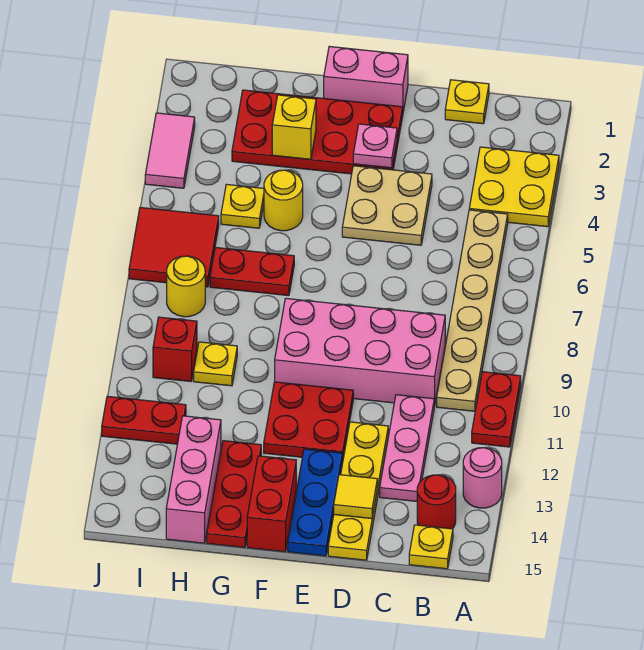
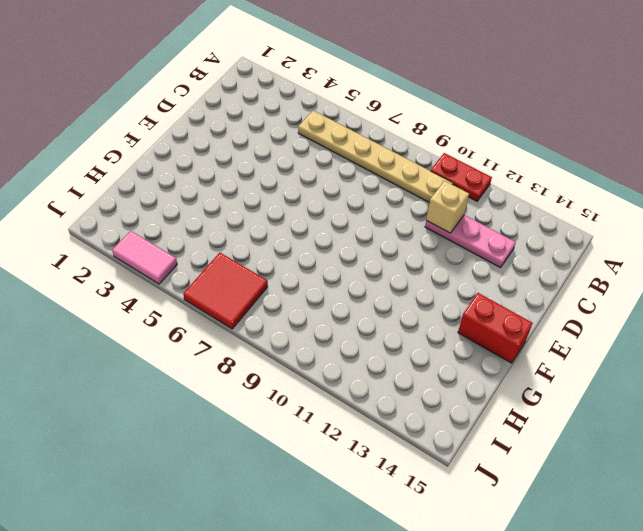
tan 1x1 brick [426,181,469,233] -> none
none -> yellow 2x2 plate [469,147,559,227]
none -> pink 1x1 round brick [463,448,502,508]
none -> red 1x1 round brick [417,475,456,529]
none -> yellow 1x1 plate [409,525,453,569]

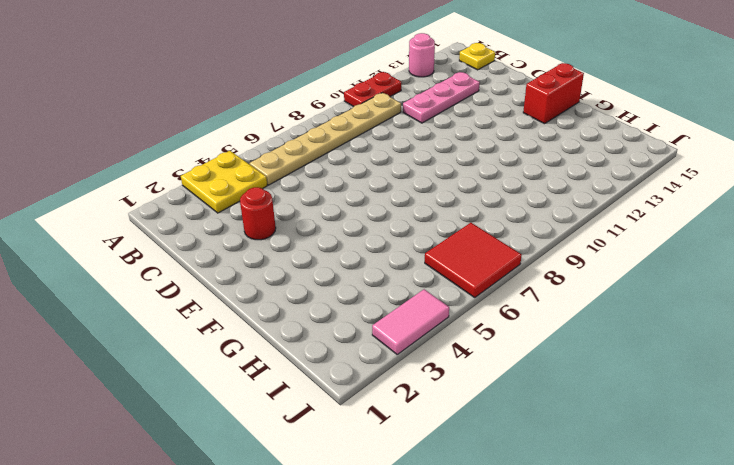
red 1x1 round brick [240,187,276,240] -> red 1x1 round brick moved to [417,475,456,529]
none -> yellow 1x1 plate [445,80,489,124]
none -> pink 2x4 brick [275,298,445,407]
none -> tan 2x2 plate [342,166,432,245]
none -> yellow 1x4 plate [328,422,388,560]

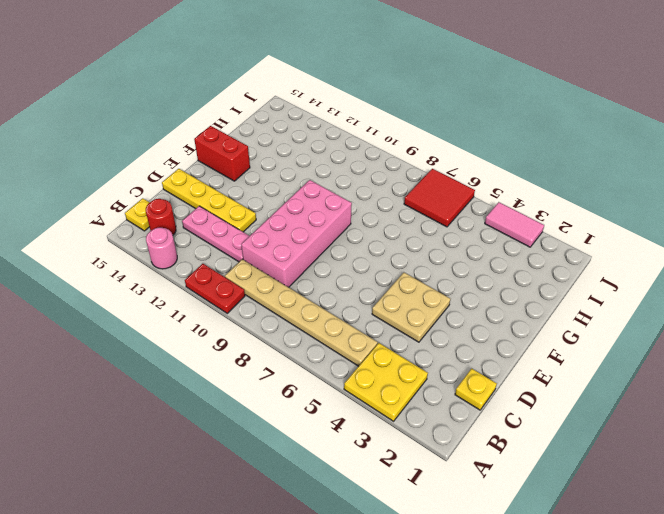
none -> pink 1x2 brick [324,46,408,111]
none -> red 2x4 plate [232,90,403,174]
none -> red 2x2 plate [264,382,353,461]
none -> blue 1x3 plate [288,449,342,556]

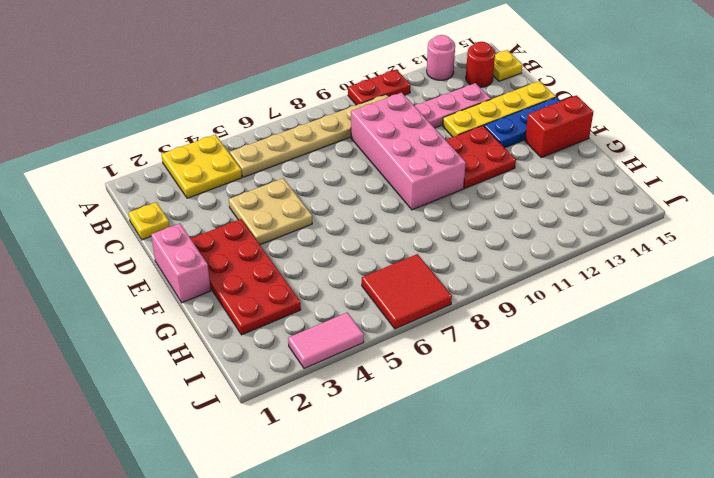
none -> yellow 1x1 round brick [264,170,303,231]
none -> red 1x2 plate [210,247,294,296]
none -> red 1x3 plate [207,441,261,547]
none -> yellow 1x1 plate [221,184,264,228]

